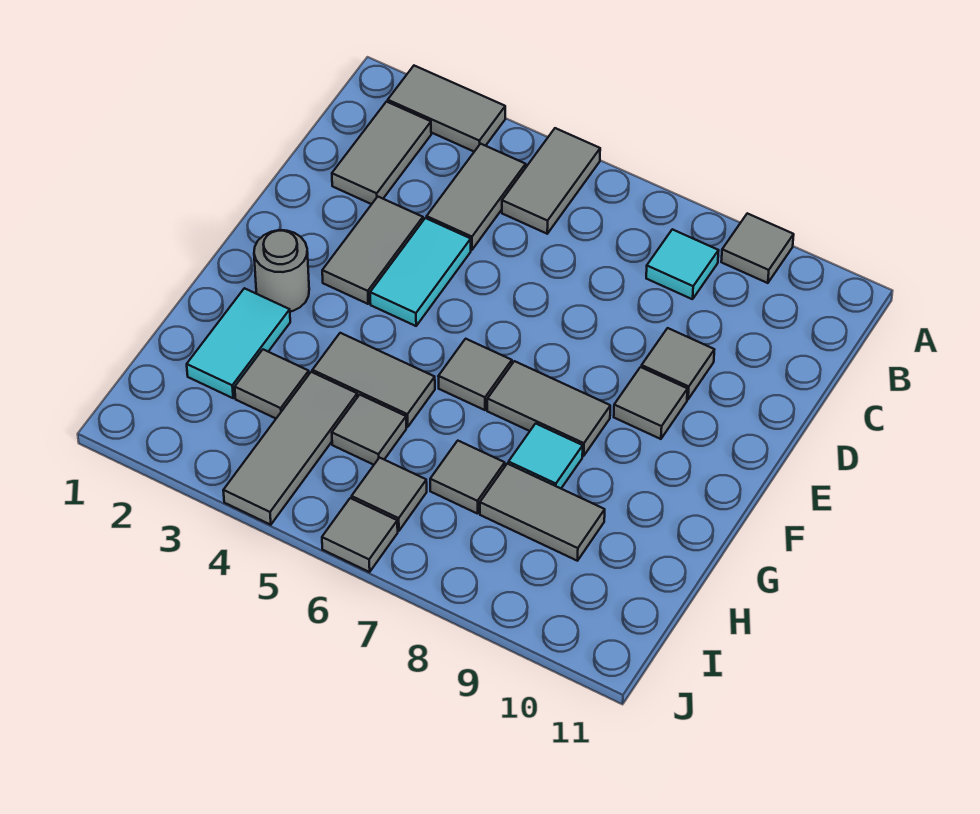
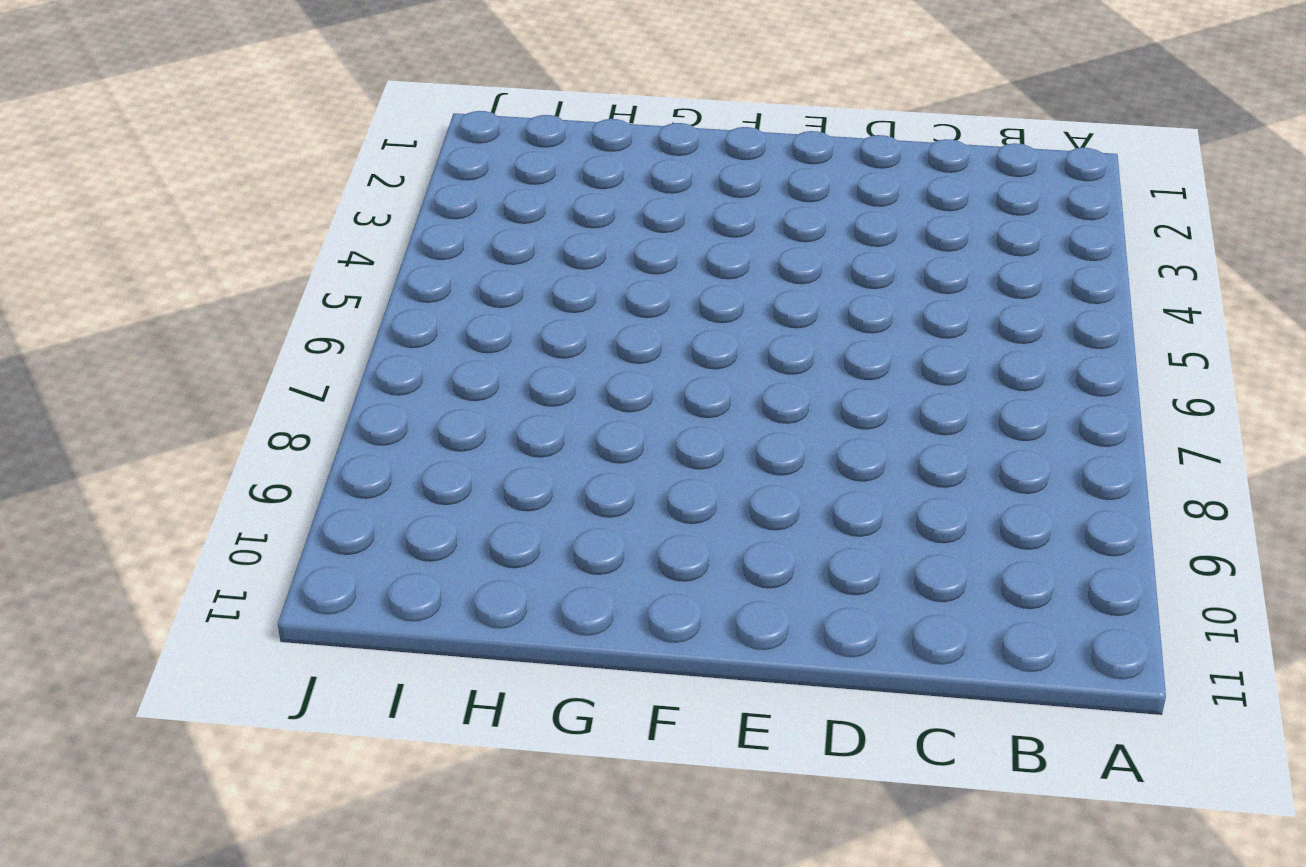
none -> grey 1x2 tile [388,66,505,152]
none -> grey 1x2 tile [502,128,600,234]
none -> grey 1x1 tile [721,213,794,283]

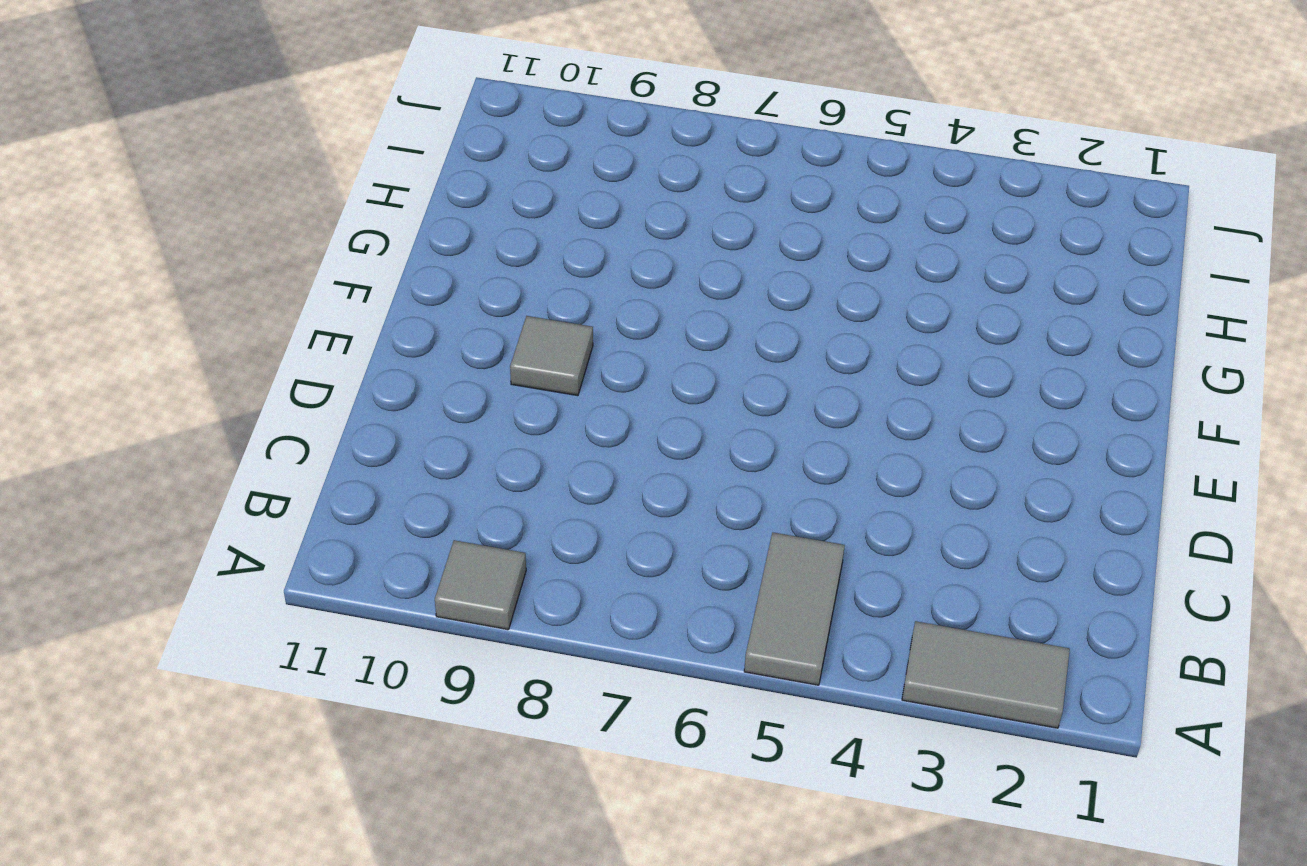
none -> grey 1x2 tile [332,102,431,204]
none -> grey 1x2 tile [427,144,526,250]
none -> cyan 1x1 tile [646,229,719,299]

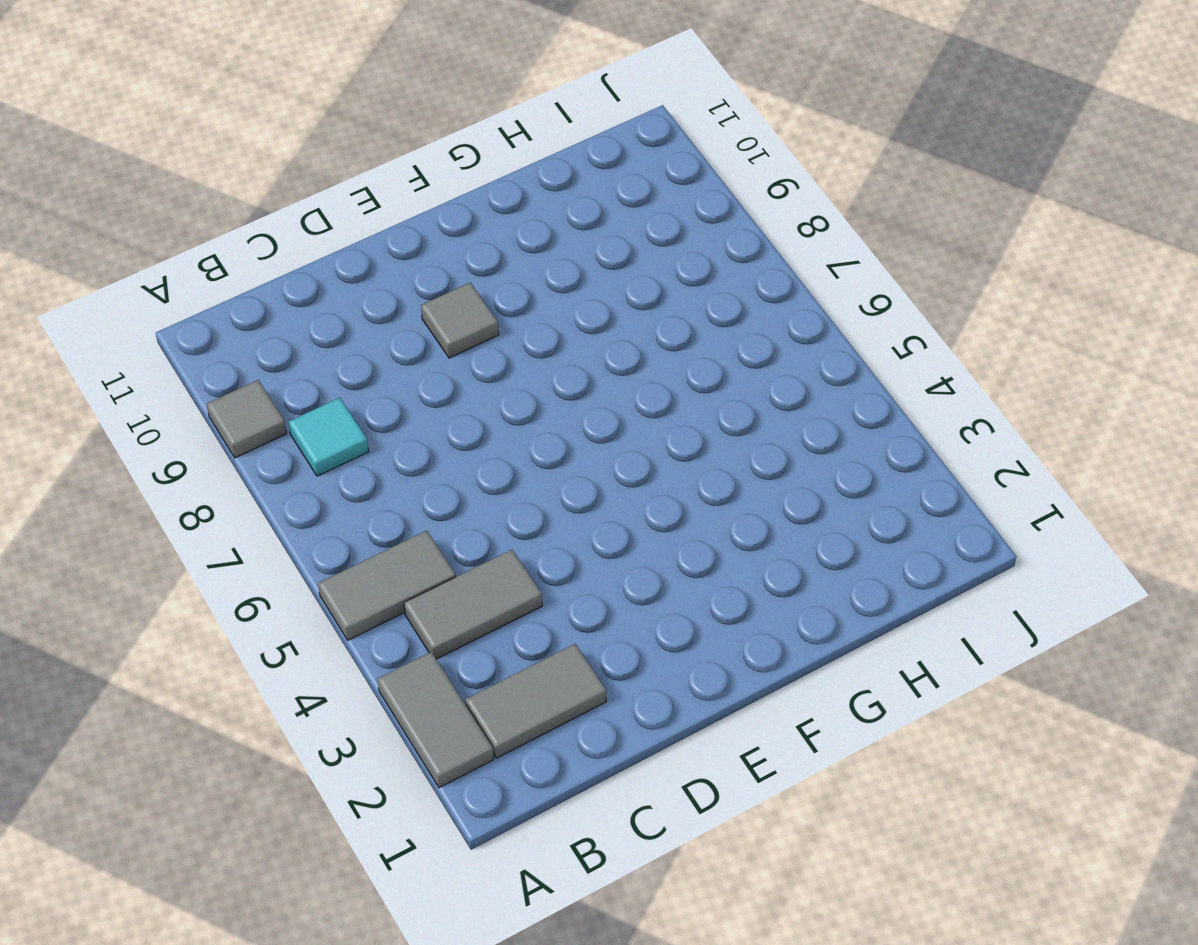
none -> grey 1x2 tile [322,197,423,304]
none -> cyan 1x2 tile [370,218,471,326]
none -> grey 1x1 tile [642,328,714,399]

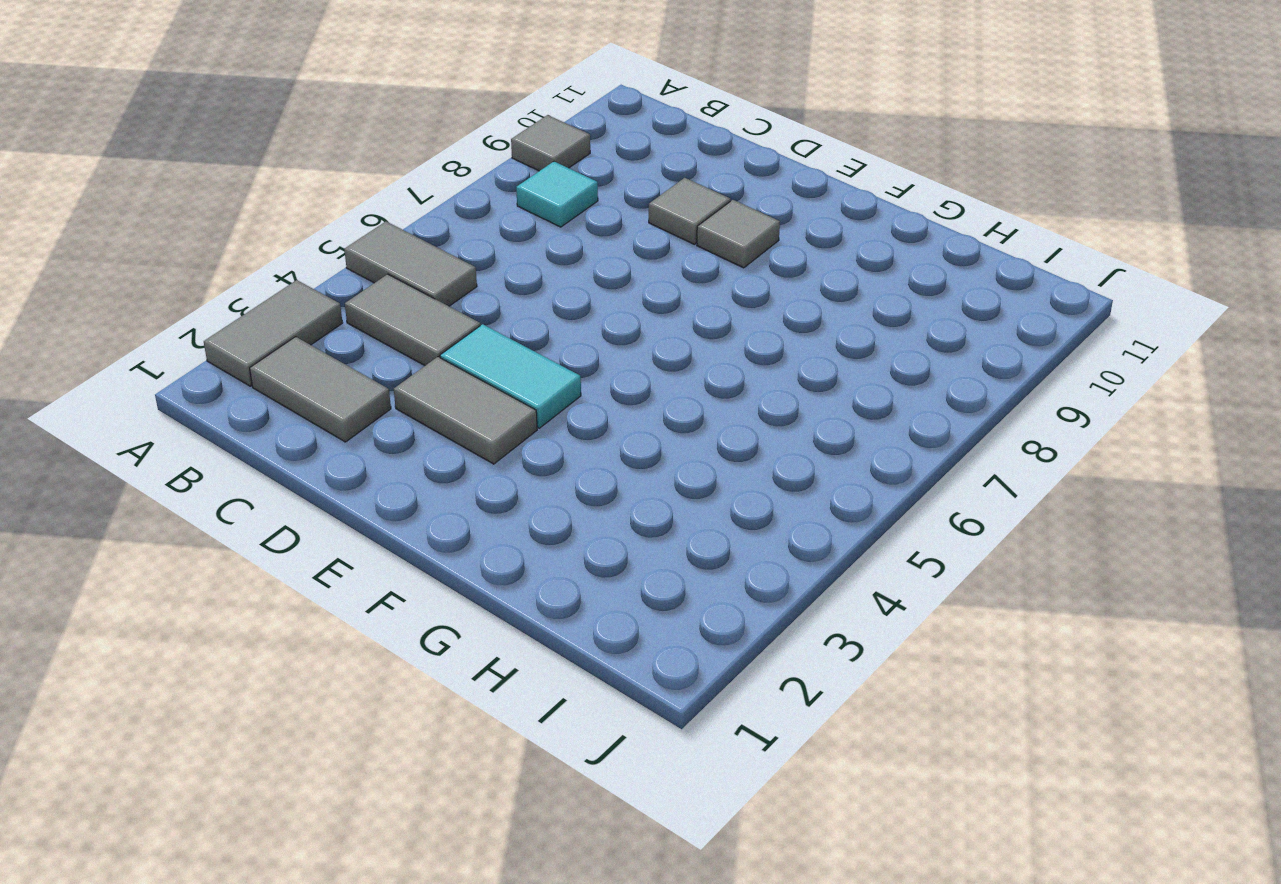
none -> grey 1x1 round brick [254,230,309,312]
none -> grey 1x1 tile [438,339,512,410]
none -> grey 1x2 tile [487,361,610,456]

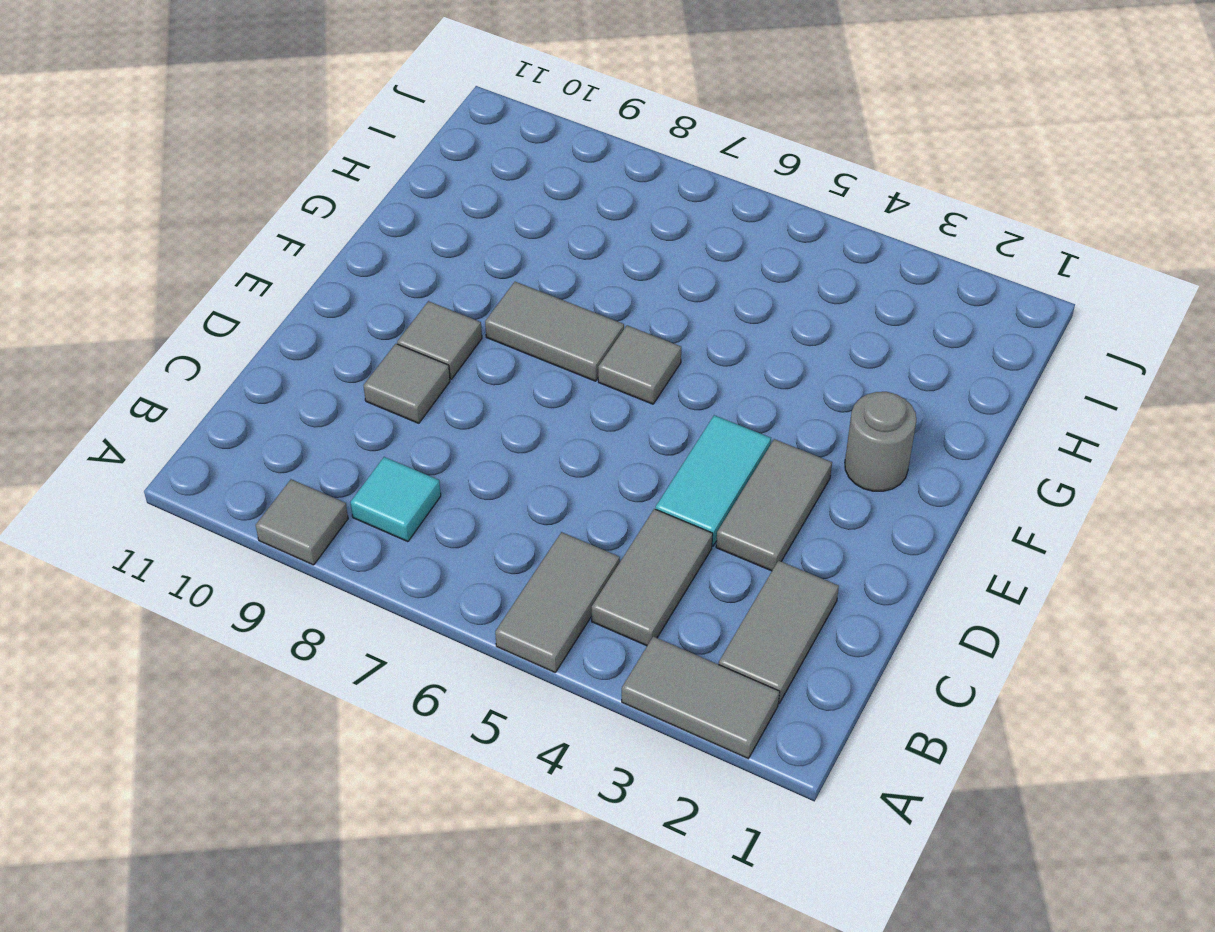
none -> cyan 1x2 tile [187,288,290,398]
none -> grey 1x2 tile [312,333,435,427]
none -> cyan 1x1 tile [509,424,583,488]

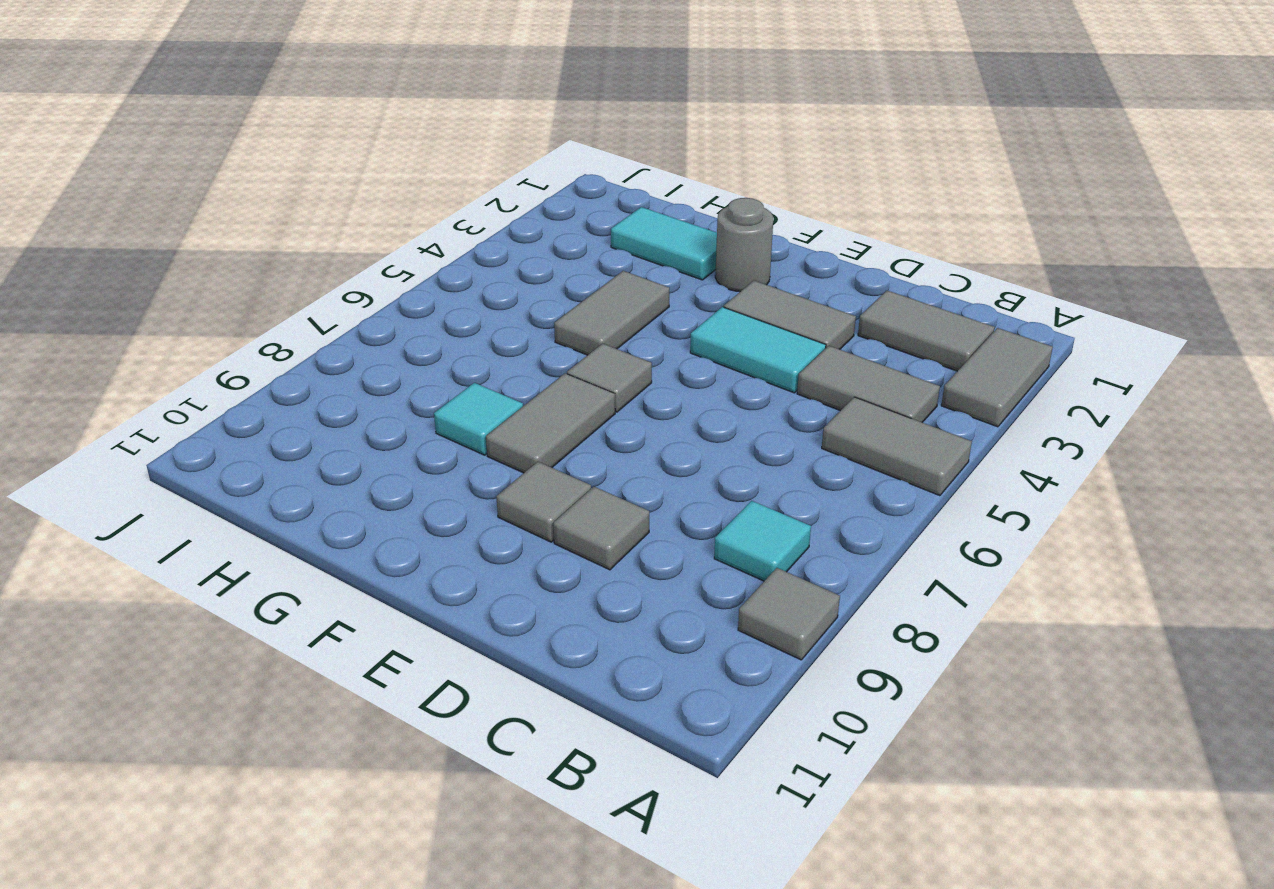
none -> grey 1x1 tile [235,350,309,418]
none -> grey 1x3 tile [223,372,357,525]
none -> grey 1x1 tile [332,395,406,465]

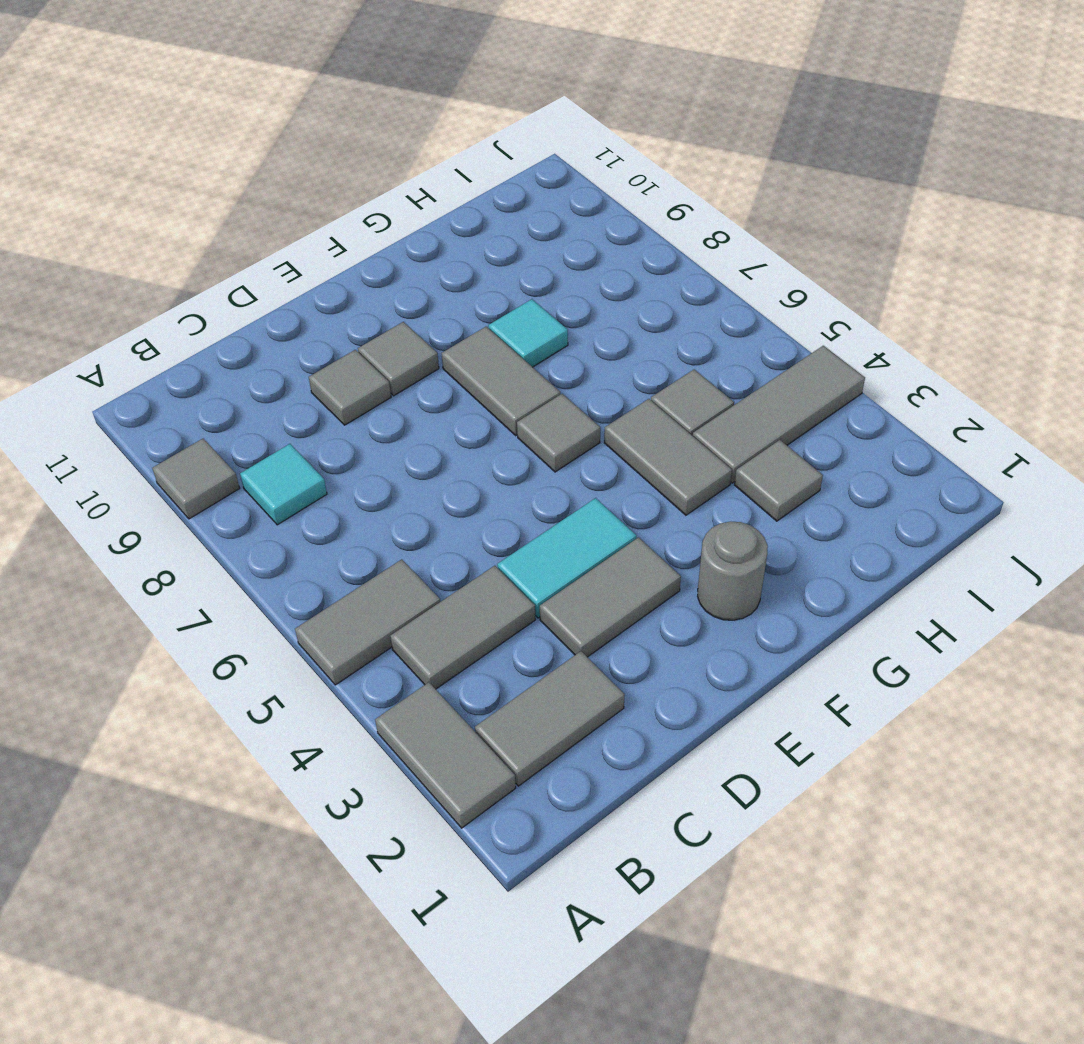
none -> cyan 1x2 tile [187,288,290,398]
none -> grey 1x1 tile [430,441,505,514]
none -> grey 1x2 tile [480,464,605,561]

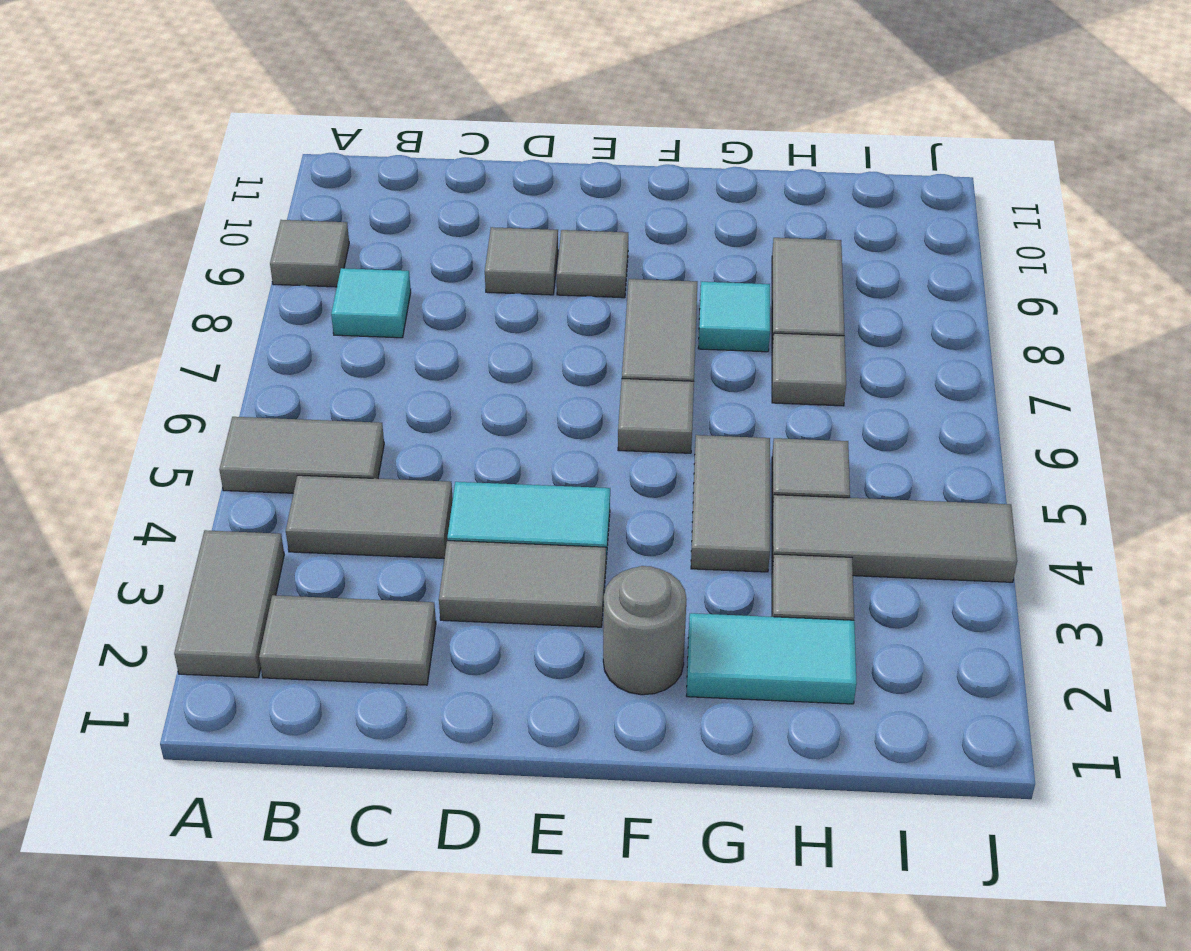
none -> grey 1x1 tile [352,458,427,531]
none -> grey 1x1 tile [322,498,398,572]

